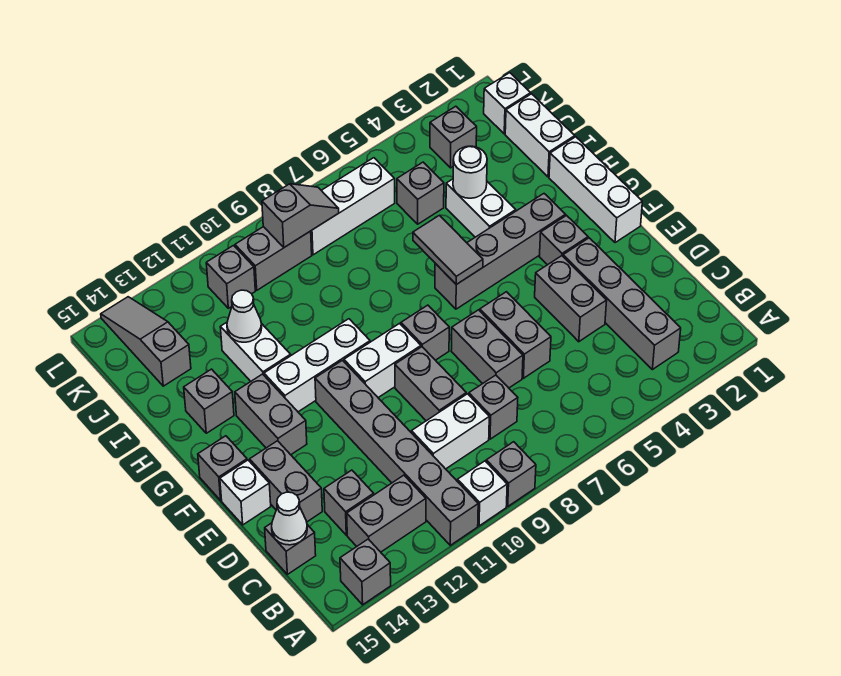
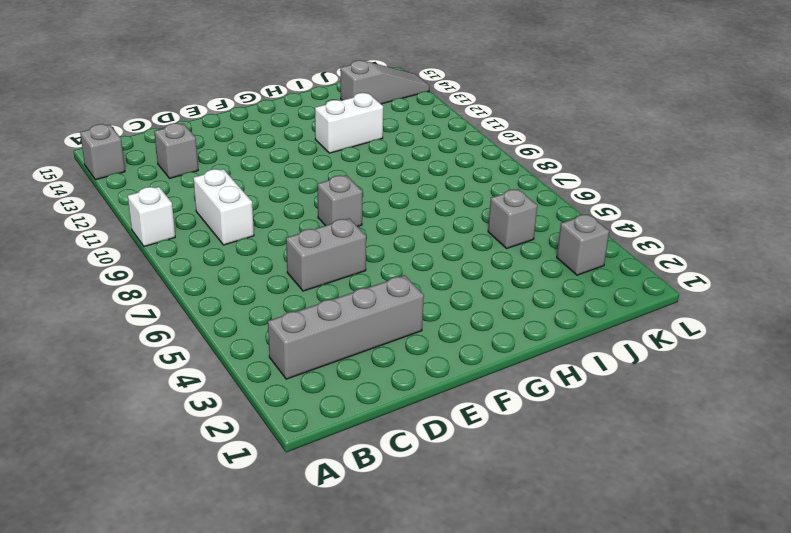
none -> grey 1x1 brick [486,442,536,506]
none -> grey 1x6 brick [315,360,478,545]
none -> grey 1x2 brick [347,475,426,552]
none -> grey 1x1 brick [469,375,518,439]

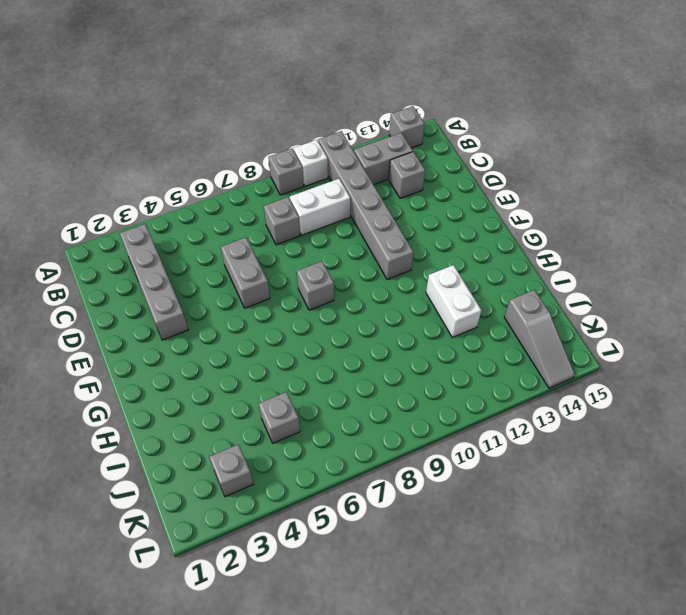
none -> grey 1x1 brick [265,523,316,574]
none -> grey 1x2 brick [535,256,607,342]
none -> grey 1x2 brick [451,310,523,388]
none -> grey 1x2 brick [395,347,466,421]

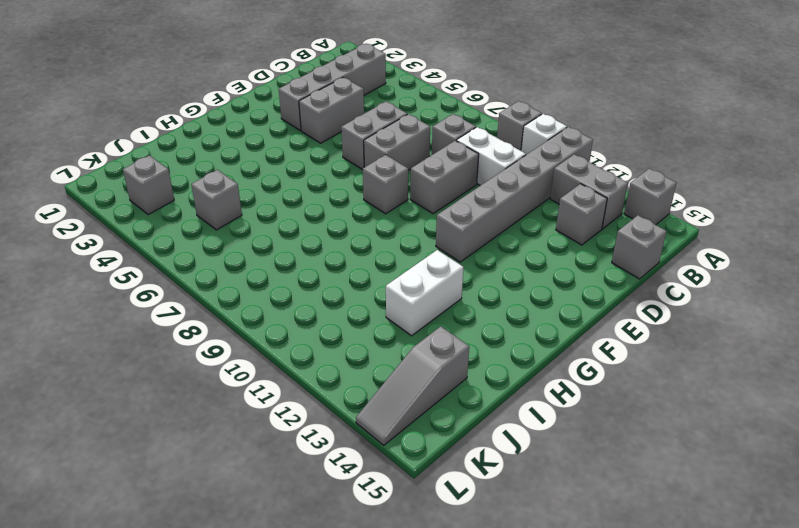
none -> grey 1x2 brick [250,441,322,522]
none -> white 1x1 brick [220,460,271,525]
none -> white 1x3 brick [549,137,642,243]
none -> grey 1x1 brick [540,216,588,265]

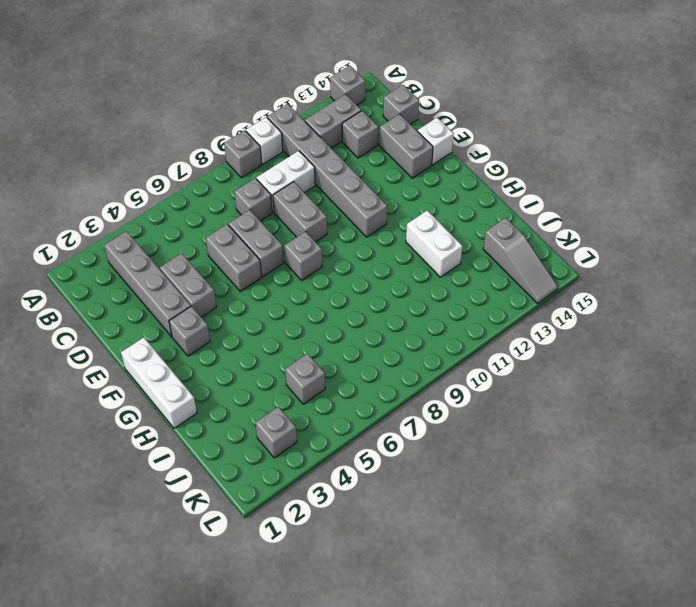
none -> white 1x2 brick [344,323,421,398]
none -> grey 1x2 brick [235,374,307,455]
none -> grey 1x1 brick [198,436,247,500]
none -> grey 1x4 brick [435,194,565,309]

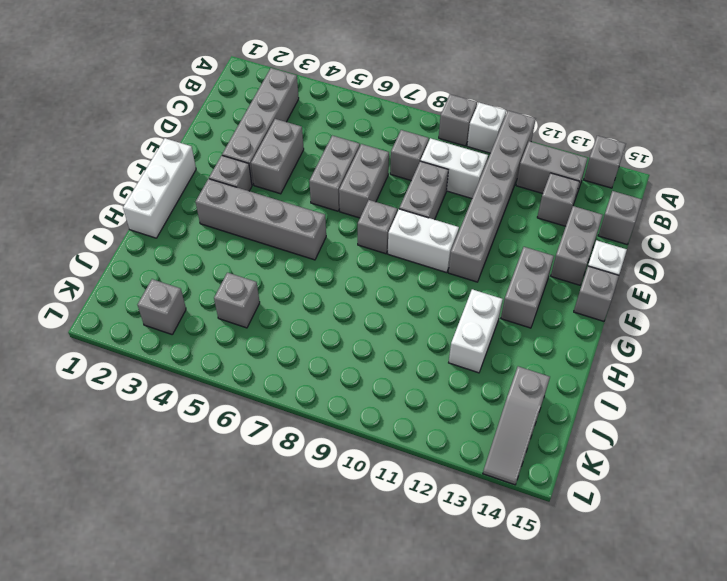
none -> white 1x3 brick [264,319,370,412]
none -> white 1x2 brick [446,179,516,237]
none -> grey 1x1 brick [184,369,234,433]
none -> white 1x2 brick [505,94,575,177]

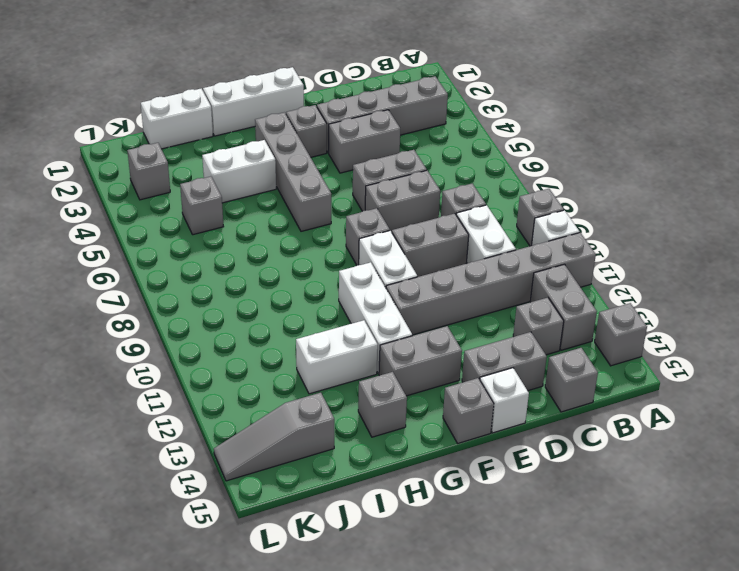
none -> white 1x1 brick [484,73,531,134]
none -> white 1x3 brick [311,158,395,255]
none -> grey 1x2 brick [235,227,312,290]
none -> grey 1x1 brick [206,246,255,308]

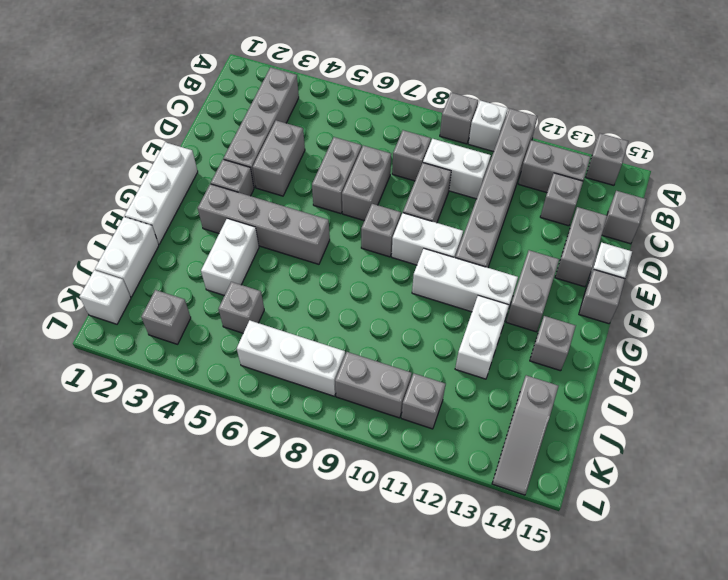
none -> white 1x1 cone [272,492,307,545]
none -> grey 1x2 tile [413,215,483,284]
none -> white 1x1 round brick [453,146,487,198]
none -> white 1x1 cone [227,290,262,342]

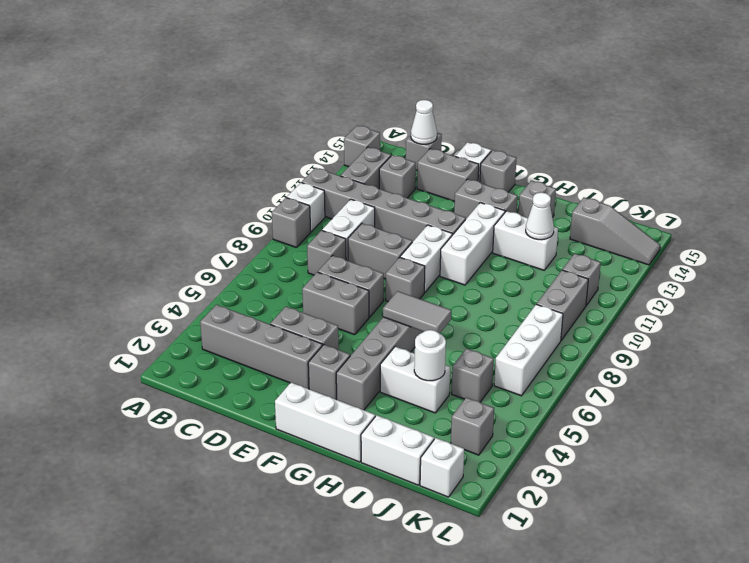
none -> grey 1x2 slope [262,184,339,247]

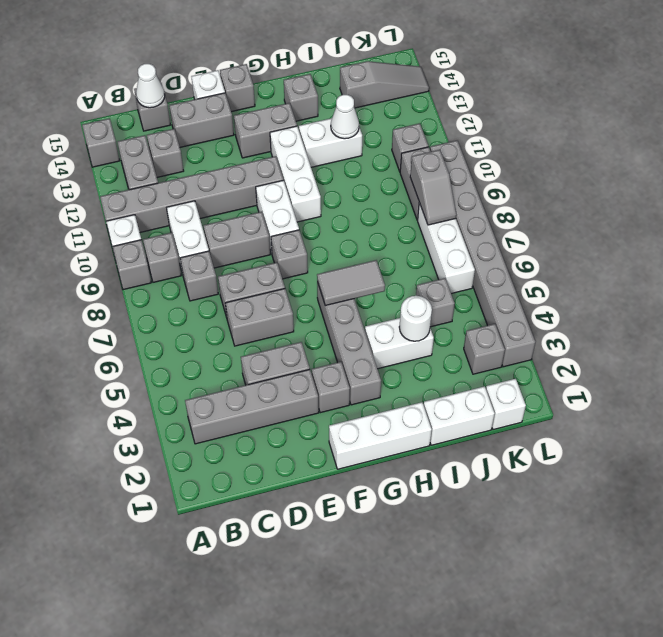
grey 1x1 brick [143,233,181,282] -> none
grey 1x8 brick [430,141,535,367] -> none

